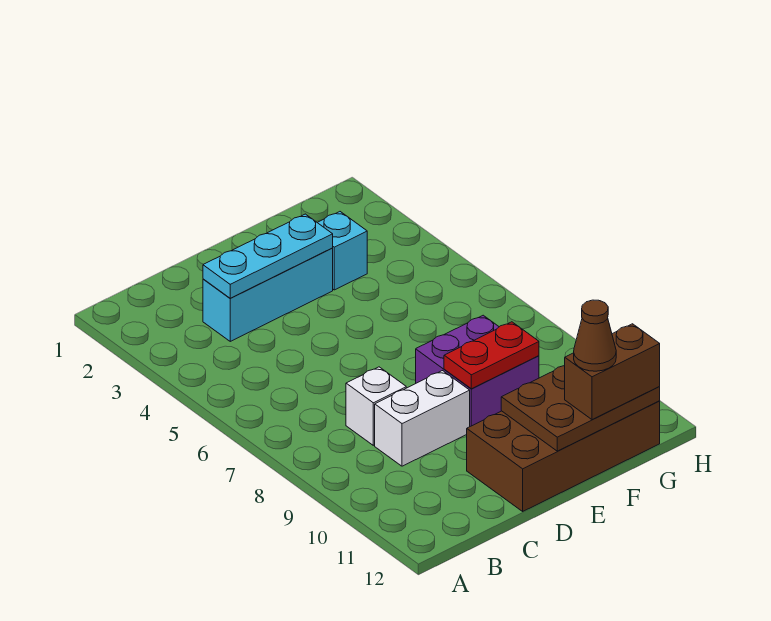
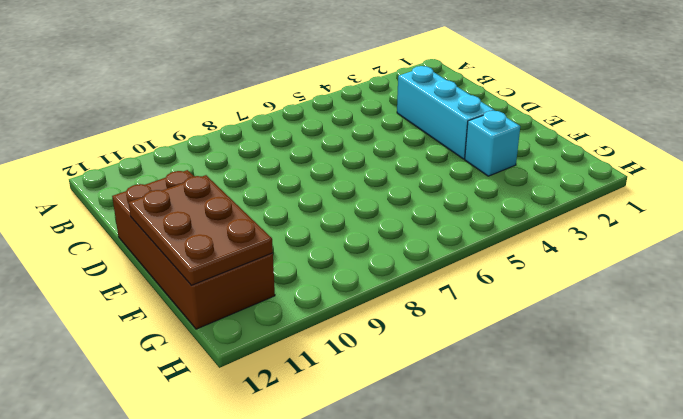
none -> white 1x1 brick [346,367,406,445]
none -> white 1x2 brick [375,371,470,466]

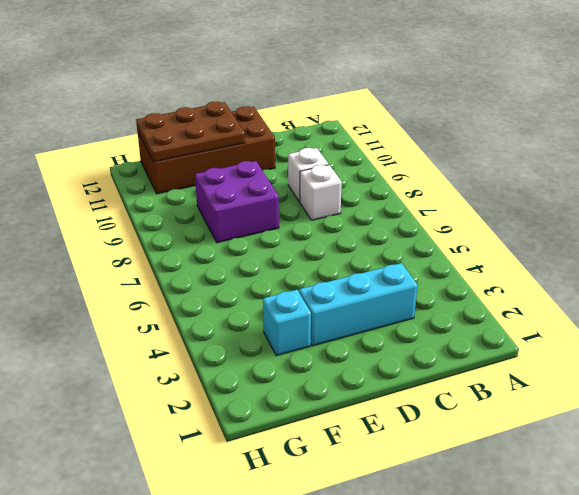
white 1x1 brick [288,148,329,202] -> white 1x2 brick [375,371,470,466]
none -> cyan 1x3 plate [203,214,333,298]
none -> red 1x2 plate [444,322,539,389]

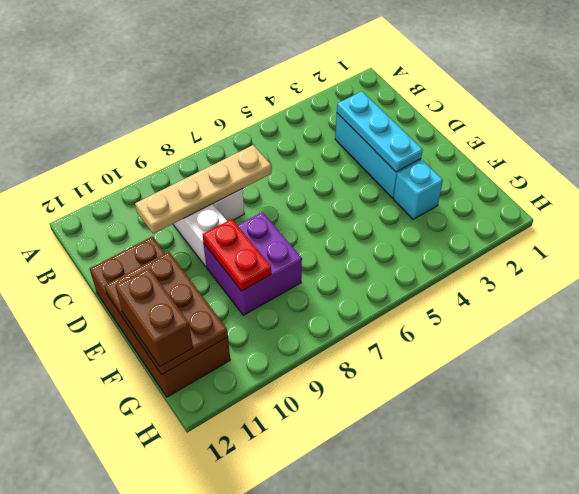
tan 1x4 plate [135,145,272,234] -> none
none -> brown 1x1 cone [574,300,616,371]

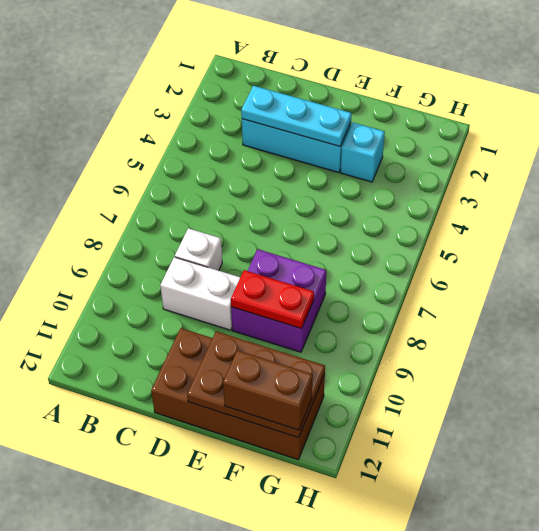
none -> brown 1x1 cone [574,300,616,371]

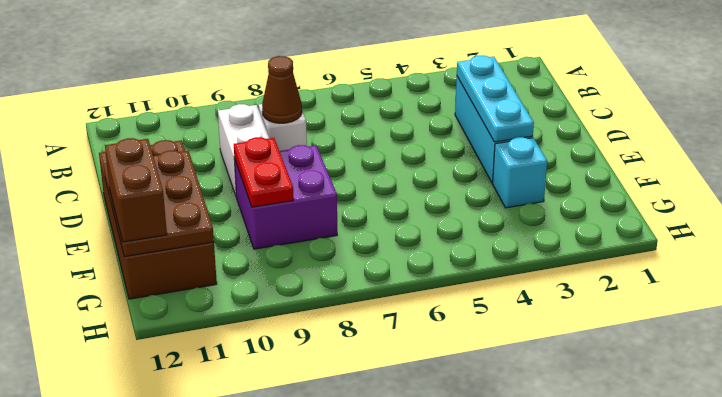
brown 1x1 cone [262,56,302,123] -> brown 1x1 cone moved to [574,300,616,371]

